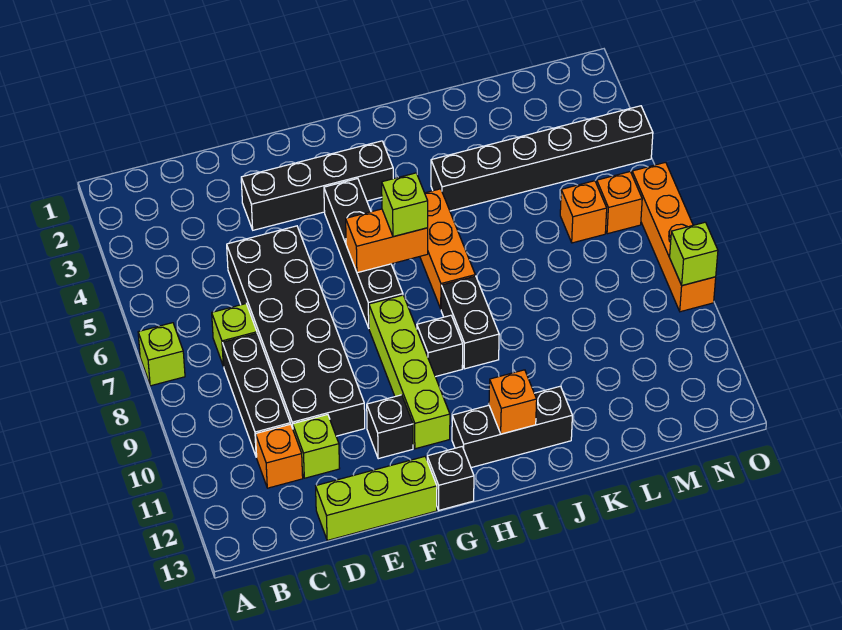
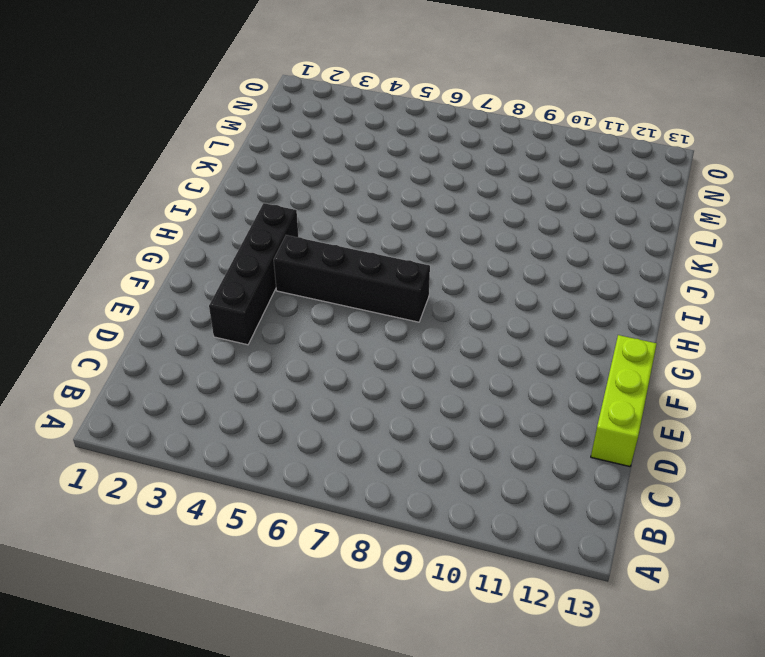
none -> lime 1x1 brick [138,323,185,386]
none -> lime 1x1 brick [212,304,257,366]
none -> black 1x3 brick [223,333,290,457]

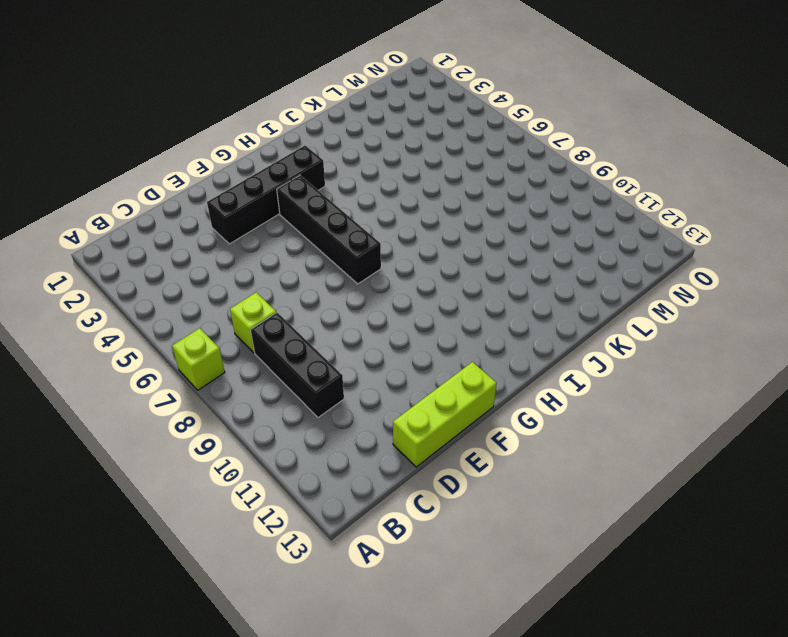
none -> orange 1x1 brick [256,424,303,488]
none -> black 2x6 brick [227,226,365,436]
none -> lime 1x1 brick [293,415,340,478]

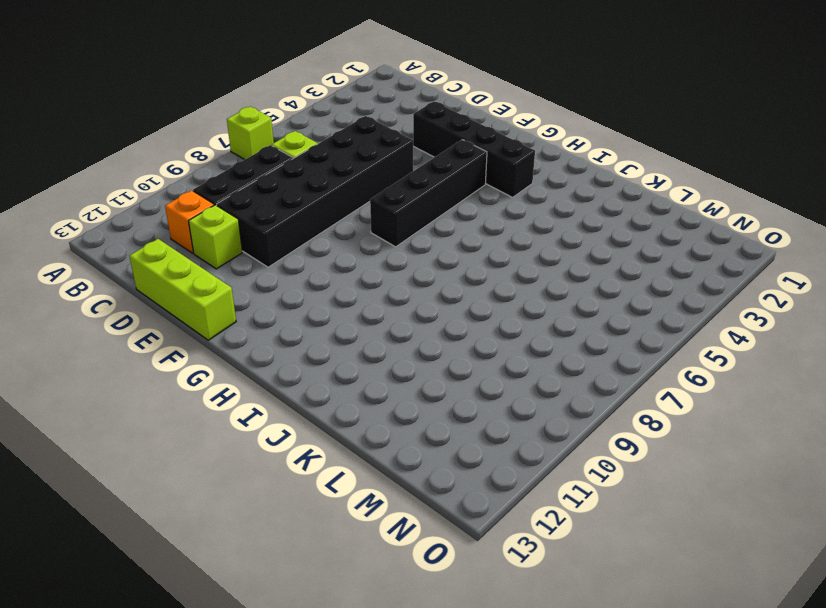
none -> black 1x1 brick [367,395,413,459]
none -> lime 1x4 brick [369,295,450,449]
none -> black 1x1 brick [427,447,474,510]

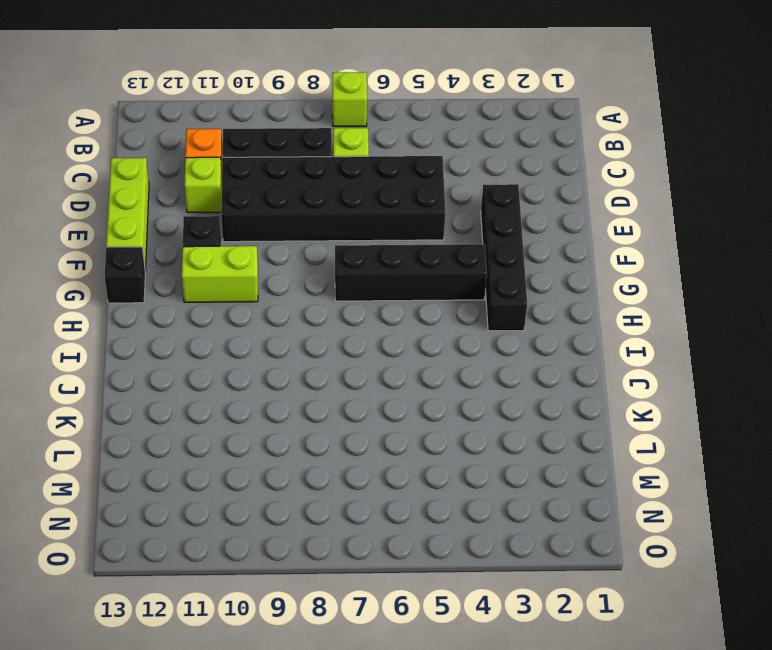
lime 1x2 brick [182,246,258,302] -> lime 1x4 brick [369,295,450,449]
none -> black 1x1 brick [417,315,463,377]
none -> black 1x3 brick [452,386,572,468]
none -> orange 1x3 brick [420,189,475,309]

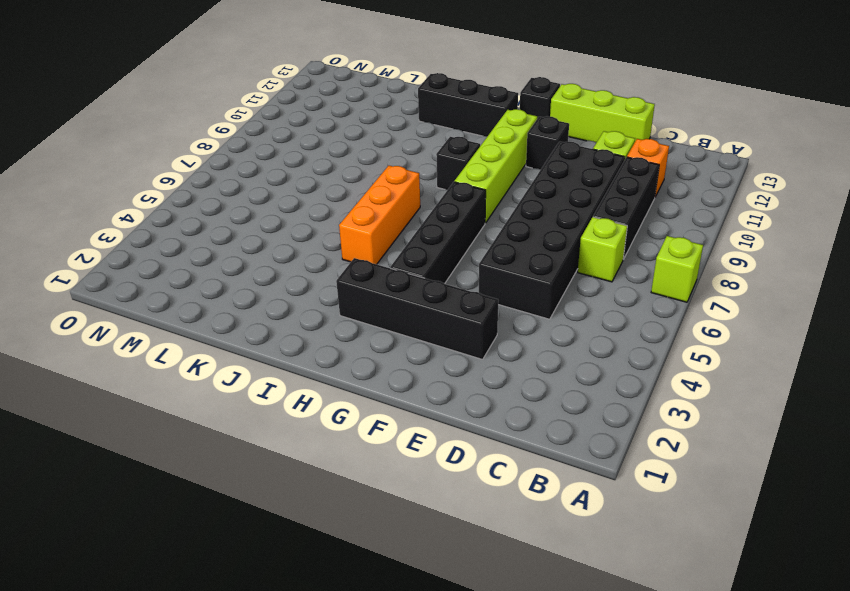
none -> black 1x2 brick [441,276,499,369]
none -> black 1x6 brick [431,106,653,211]
none -> orange 1x1 brick [560,181,607,243]

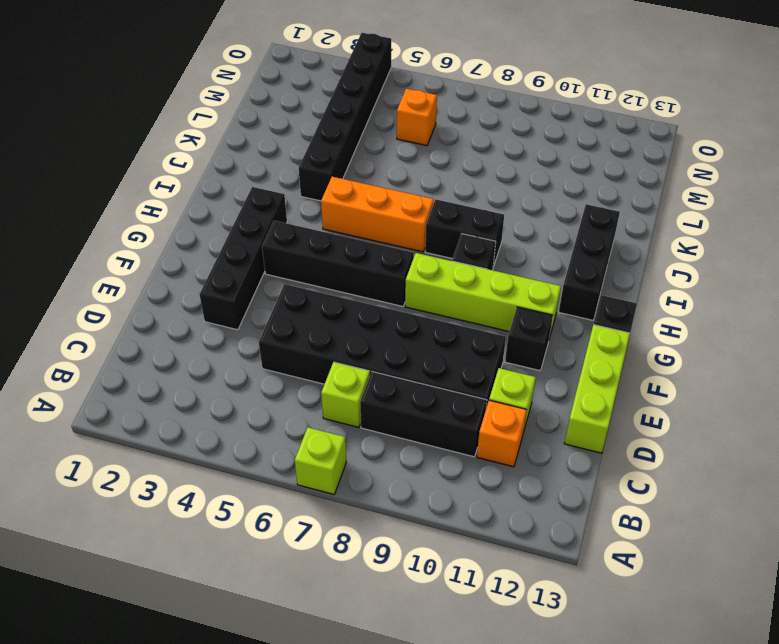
none -> orange 1x1 brick [597,171,642,234]
none -> orange 1x4 brick [632,162,716,312]
none -> orange 1x2 brick [346,209,428,273]

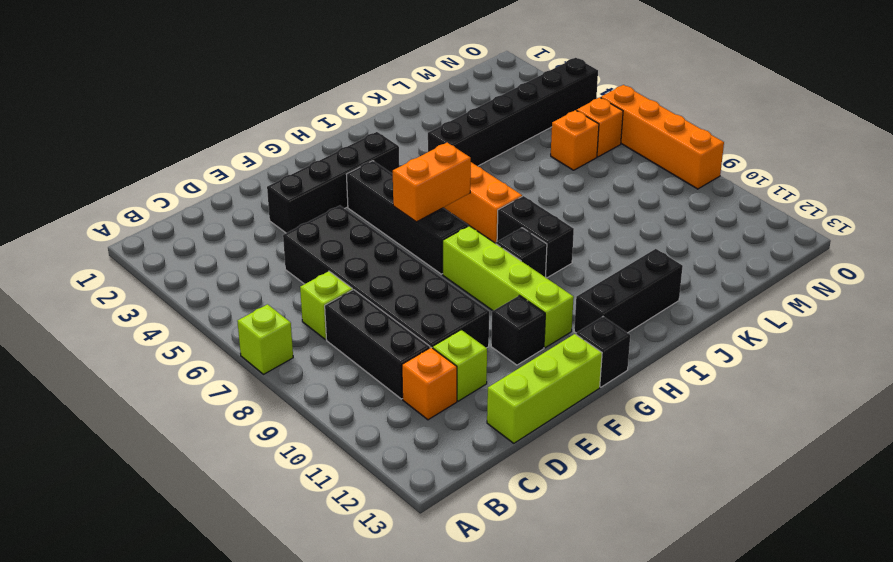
none -> orange 1x1 brick [489,370,537,434]
none -> lime 1x1 brick [670,222,718,286]
none -> lime 1x1 brick [382,173,428,237]

